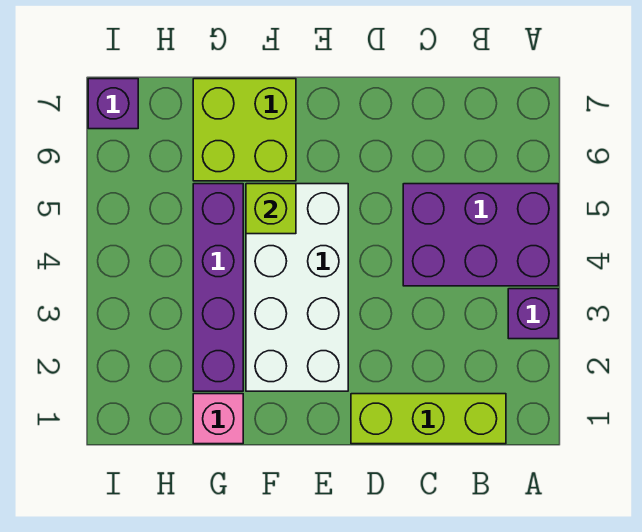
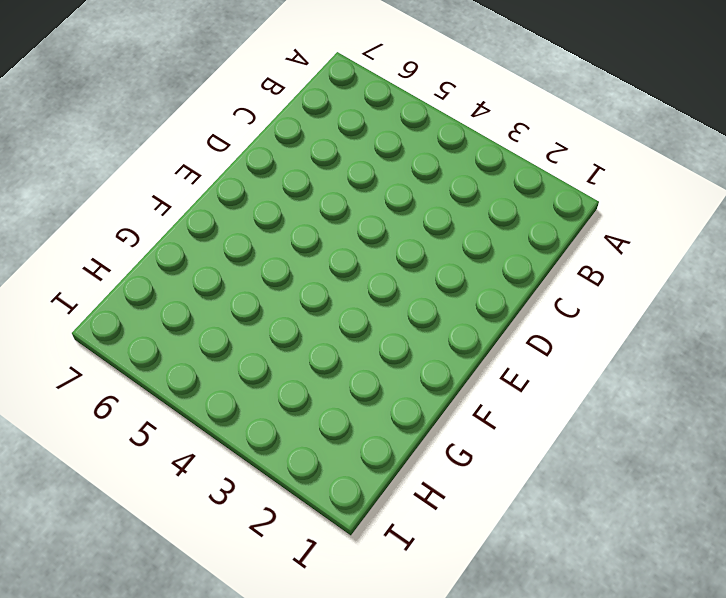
none -> purple 1x1 brick [508,289,558,339]
none -> purple 2x3 brick [403,184,558,286]

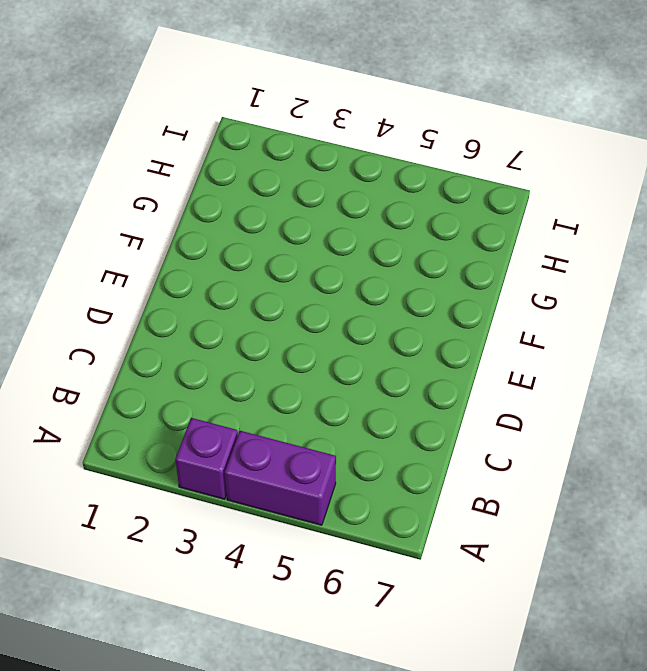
purple 1x2 brick [225,431,336,525] -> purple 2x3 brick [403,184,558,286]
none -> lime 1x3 brick [351,394,506,444]
none -> white 2x4 brick [246,184,348,391]

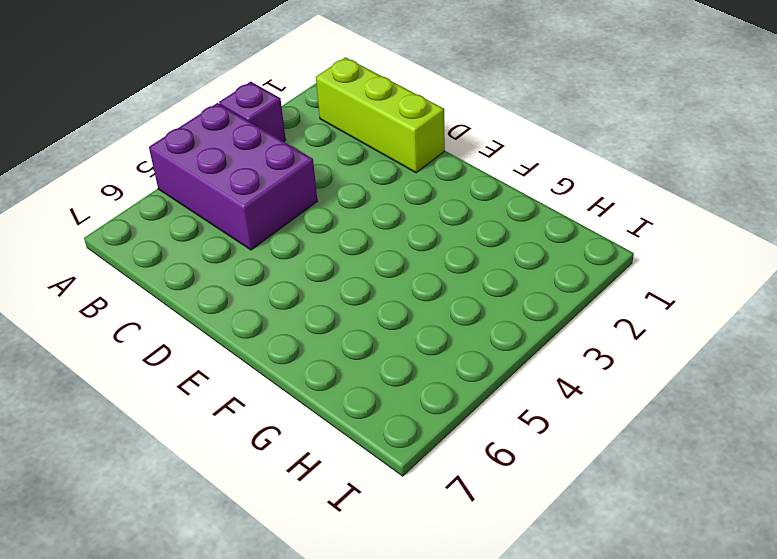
none -> white 2x4 brick [246,184,348,391]
none -> lime 2x2 brick [193,79,296,181]

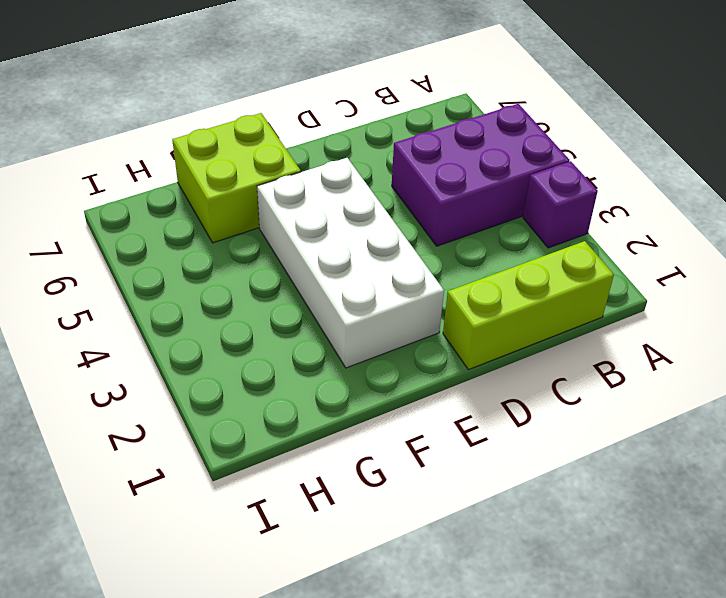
none -> pink 1x1 brick [193,394,243,444]
none -> purple 1x4 brick [193,184,243,391]

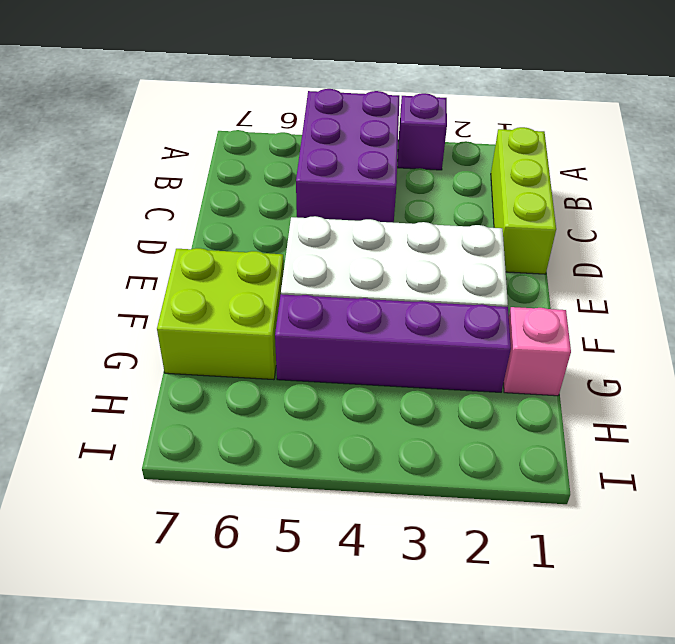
none -> purple 1x1 brick [88,79,138,129]
none -> lime 1x1 brick [246,184,296,234]

